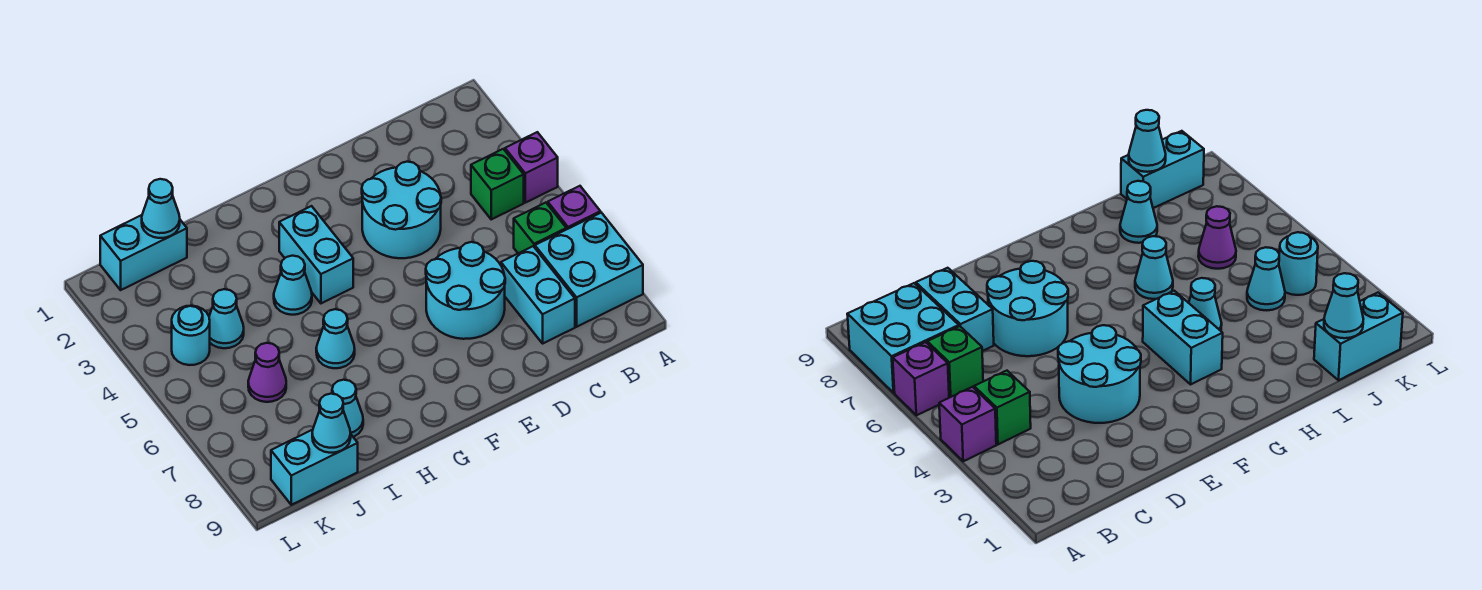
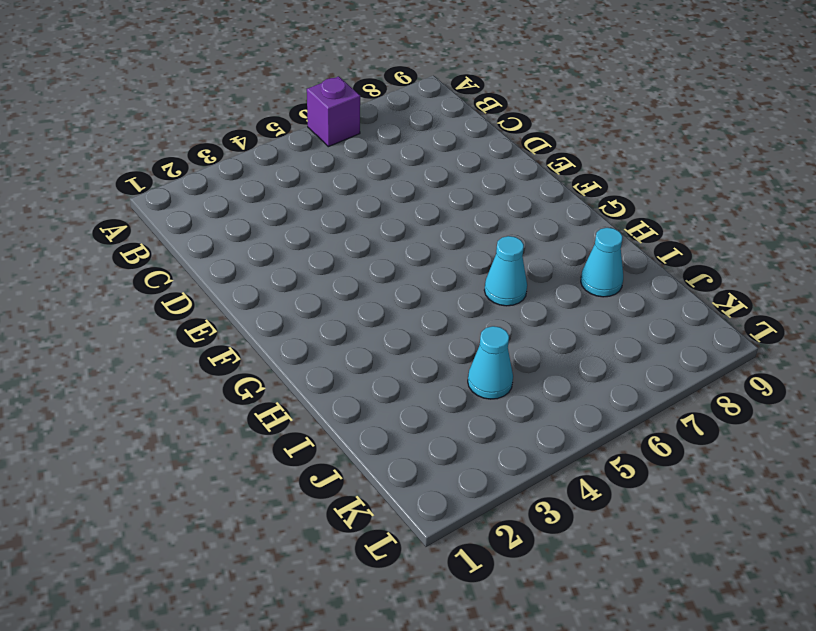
none -> purple 1x1 brick [505,132,558,203]
none -> cyan 2x2 brick [535,213,643,327]
none -> green 1x1 brick [471,149,524,219]

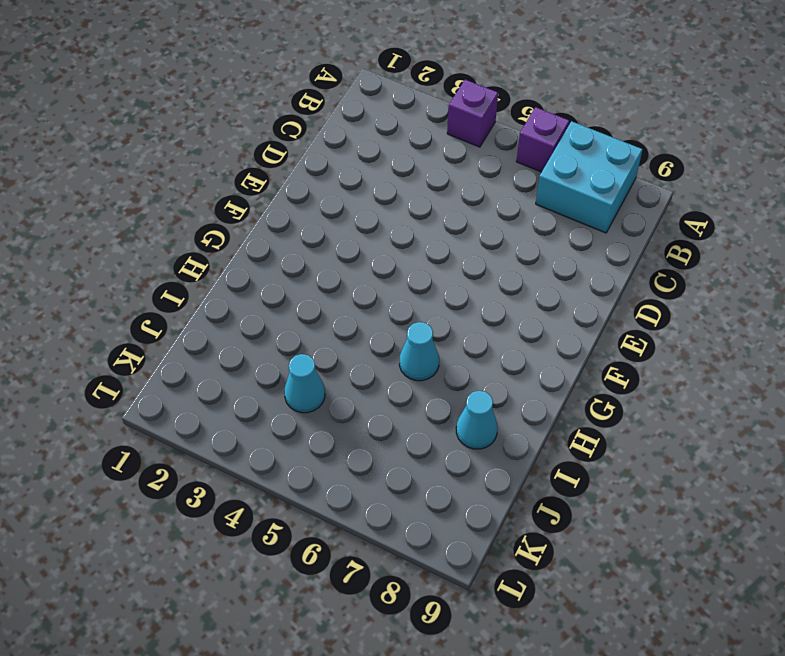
none -> green 1x1 brick [471,149,524,219]
none -> green 1x1 brick [514,203,566,253]
none -> cyan 1x2 brick [501,246,575,343]

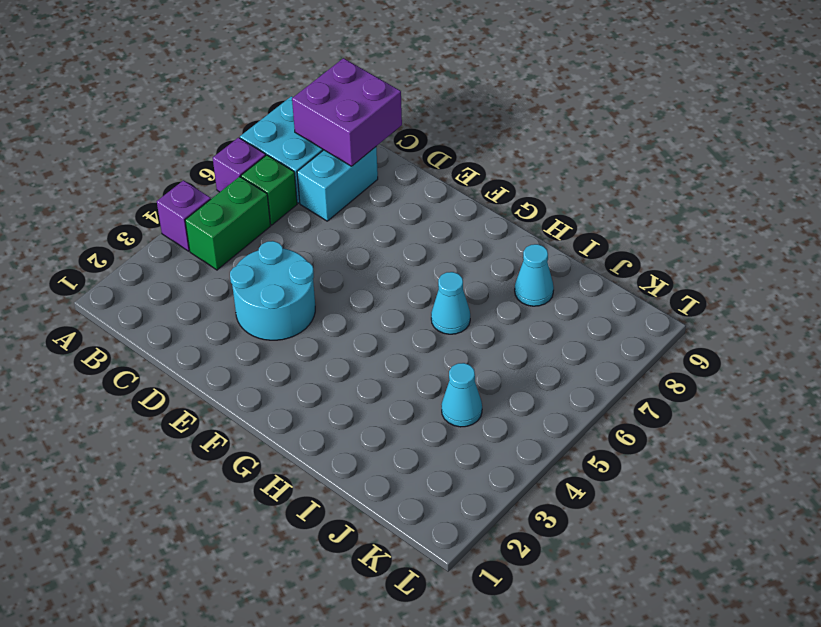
green 1x2 brick [185,177,271,270] -> green 1x1 brick [471,149,524,219]
purple 2x2 brick [292,58,402,166] -> none
none -> cyan 2x2 round brick [426,242,505,339]
none -> cyan 1x2 brick [279,206,353,303]
none -> cyan 1x1 cone [274,256,312,315]

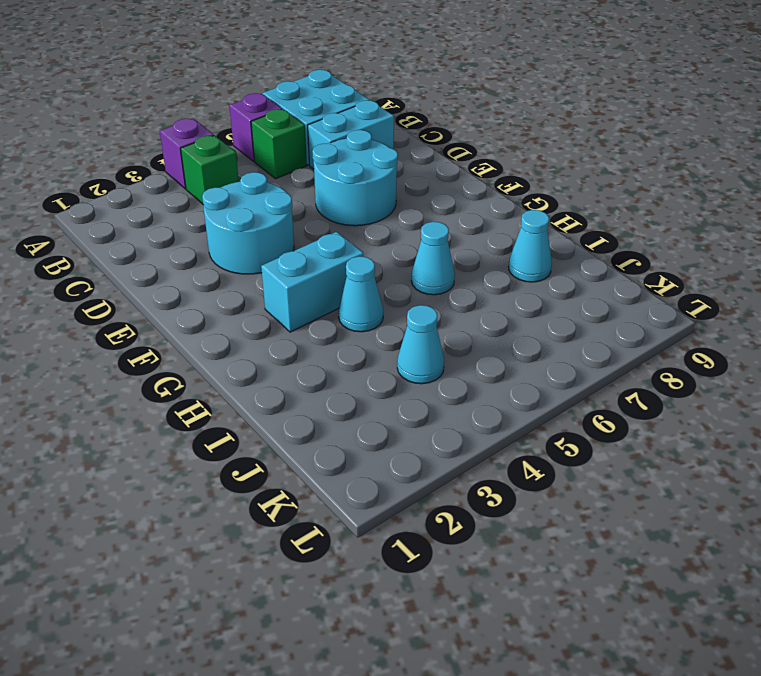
none -> cyan 1x2 brick [100,215,187,290]
none -> purple 1x1 cone [248,343,286,402]
none -> cyan 1x2 brick [271,430,358,505]

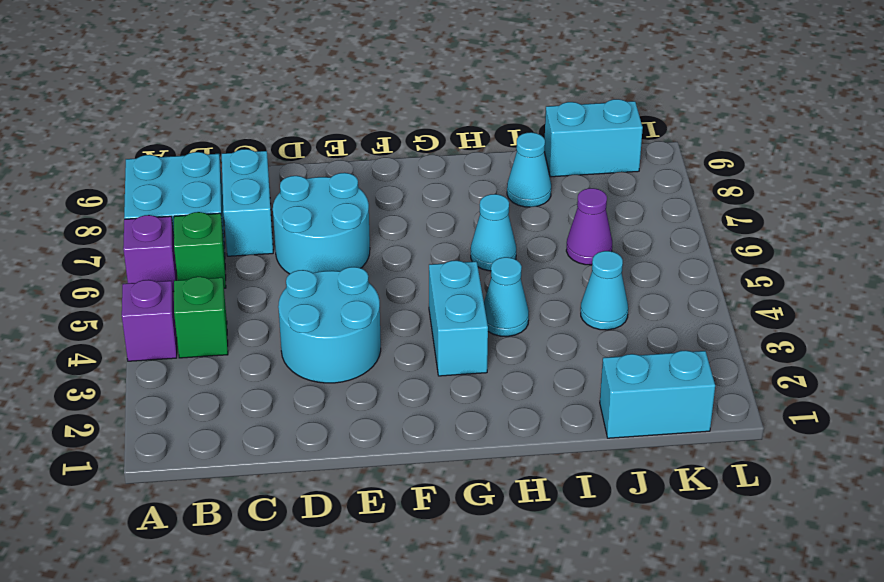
none -> cyan 1x1 round brick [172,306,210,365]
none -> cyan 1x1 cone [142,179,180,238]
none -> cyan 1x1 cone [312,394,351,453]

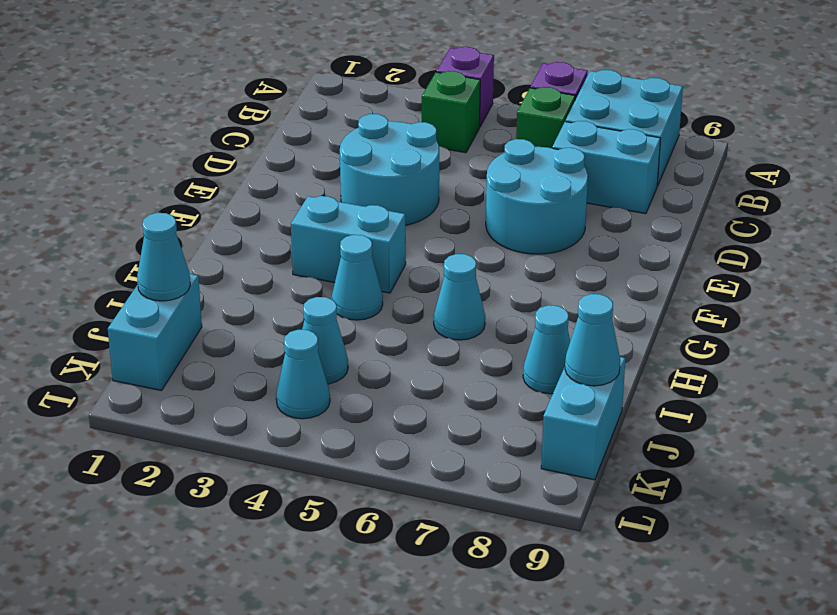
cyan 1x1 cone [276,330,330,419] -> cyan 1x1 round brick [172,306,210,365]
none -> purple 1x1 cone [248,343,286,402]

